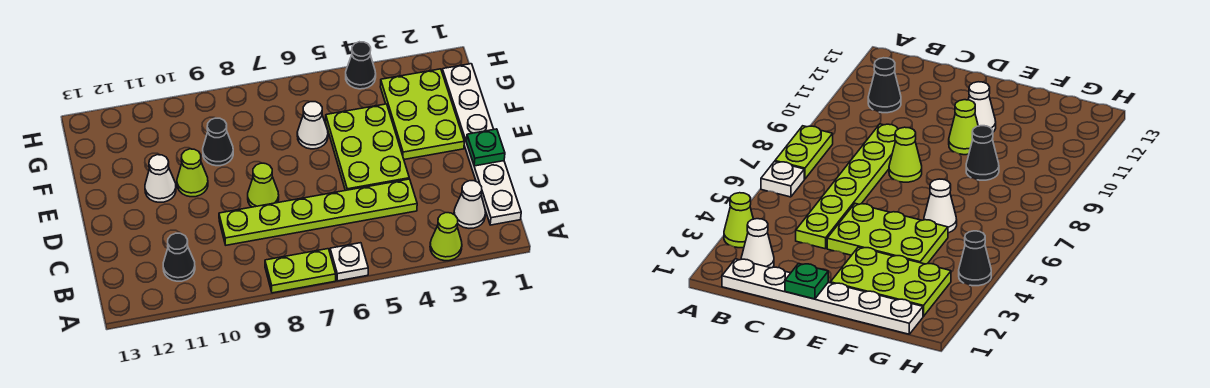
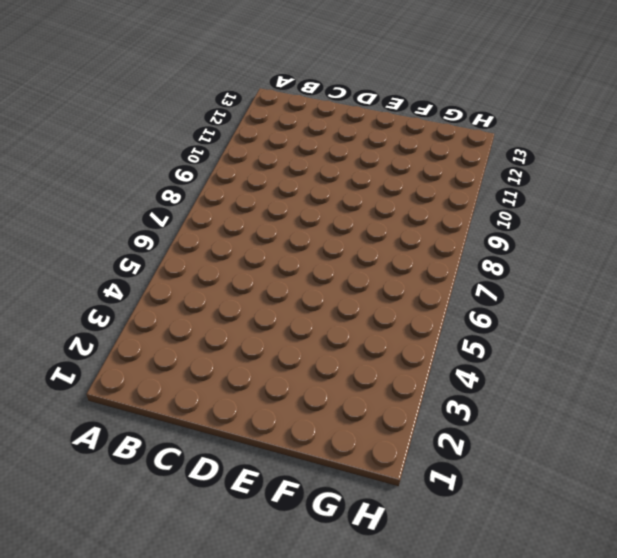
none -> lime 1x1 cone [430,213,462,261]
none -> white 1x1 plate [330,243,368,281]
none -> lime 1x2 plate [265,249,336,293]

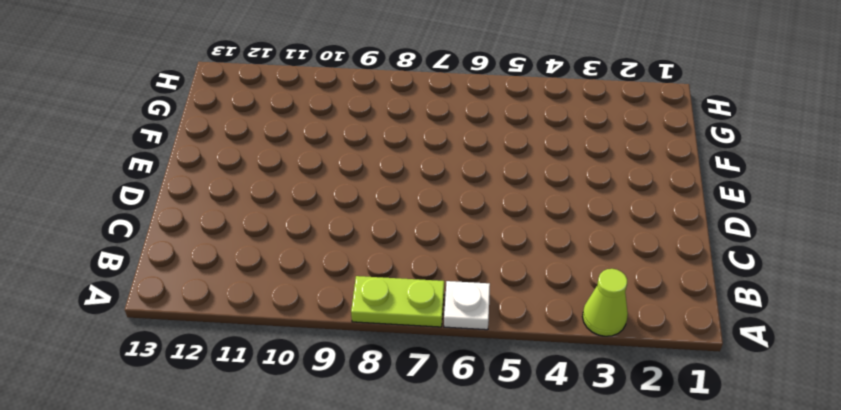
none -> white 1x6 plate [442,64,521,225]
none -> white 1x1 cone [454,181,486,228]
none -> black 1x1 cone [163,233,195,281]

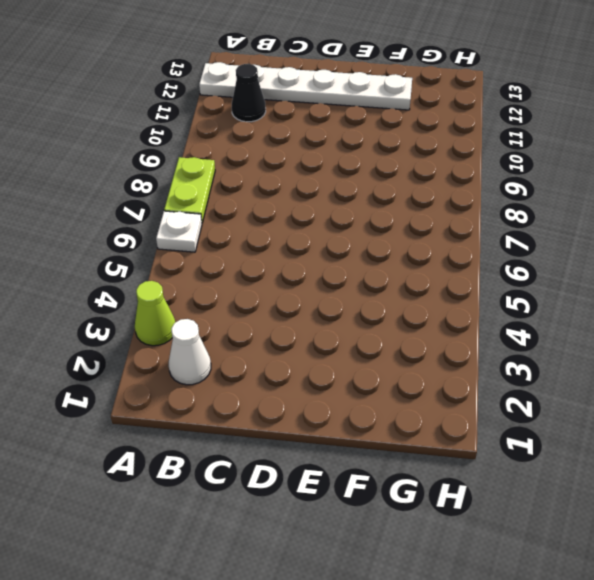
white 1x6 plate [199,62,412,110] -> white 1x6 plate moved to [442,64,521,225]
none -> lime 1x6 plate [219,179,417,245]
none -> lime 2x3 plate [326,104,409,190]
none -> lime 1x1 cone [248,163,279,207]

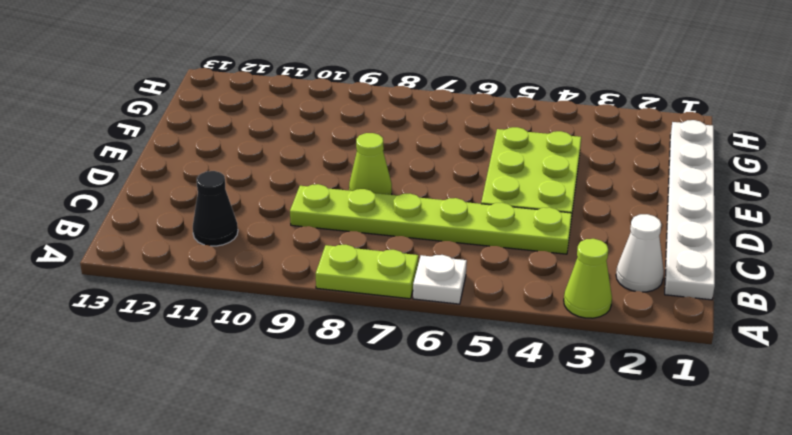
none -> lime 2x3 plate [380,69,464,159]
none -> lime 1x1 cone [177,149,208,197]
none -> white 1x1 cone [145,155,176,202]

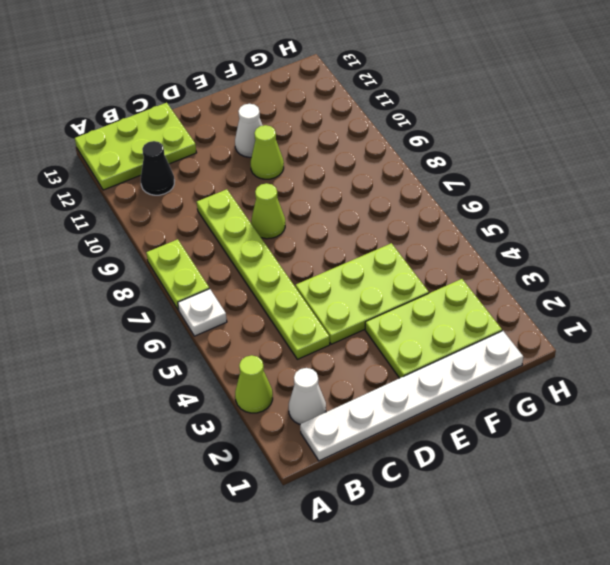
lime 2x3 plate [75,103,197,190] -> none
none -> white 1x1 cone [297,102,328,149]
none -> black 1x1 cone [203,118,233,166]
none -> black 1x1 cone [346,42,376,89]

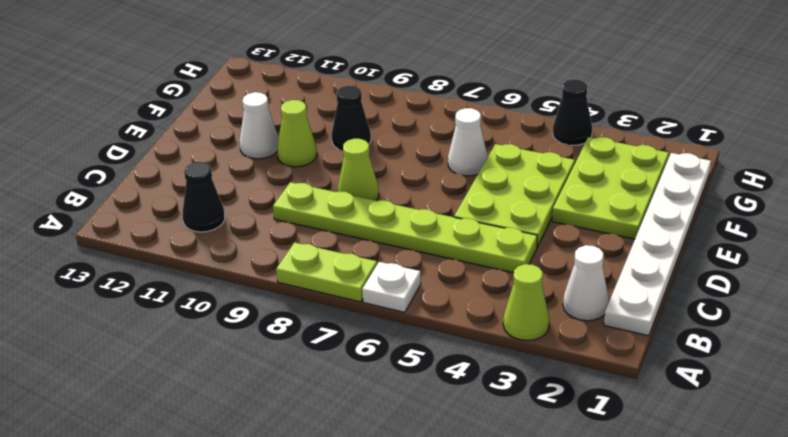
none -> green 1x1 plate [466,129,505,166]

